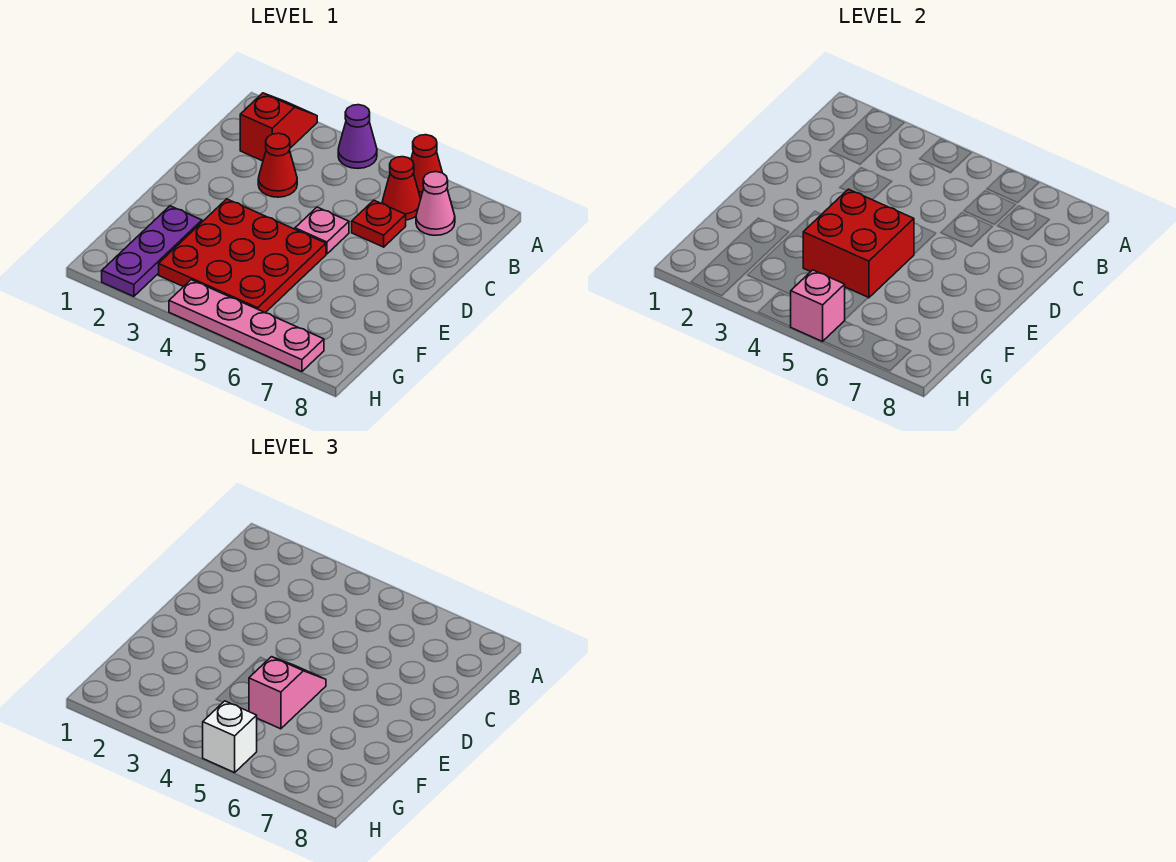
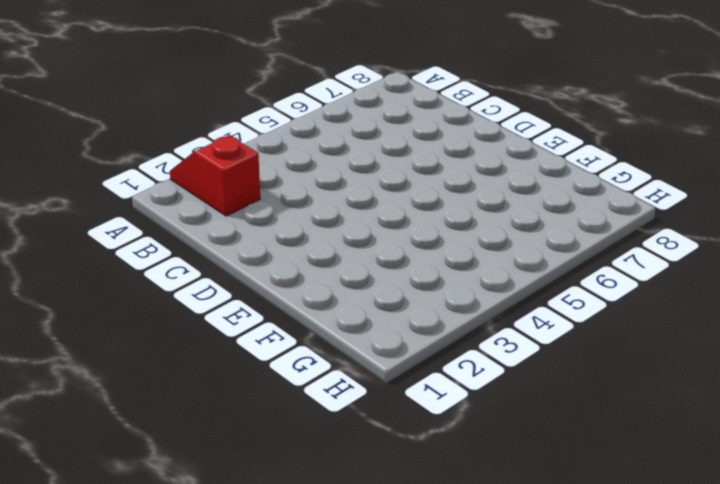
none -> purple 1x1 cone [338,105,377,168]
none -> red 1x1 cone [411,135,442,198]
none -> red 1x1 cone [382,157,421,220]

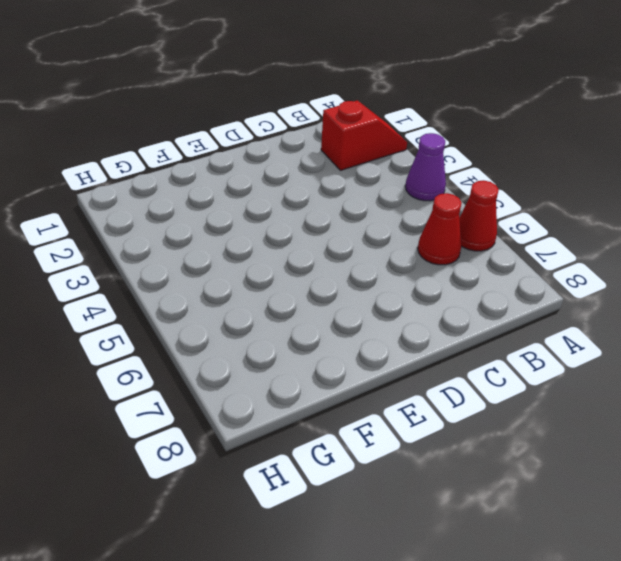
none -> pink 1x1 cone [416,172,455,235]
none -> red 1x1 cone [258,133,297,197]
none -> red 1x1 plate [352,200,406,247]

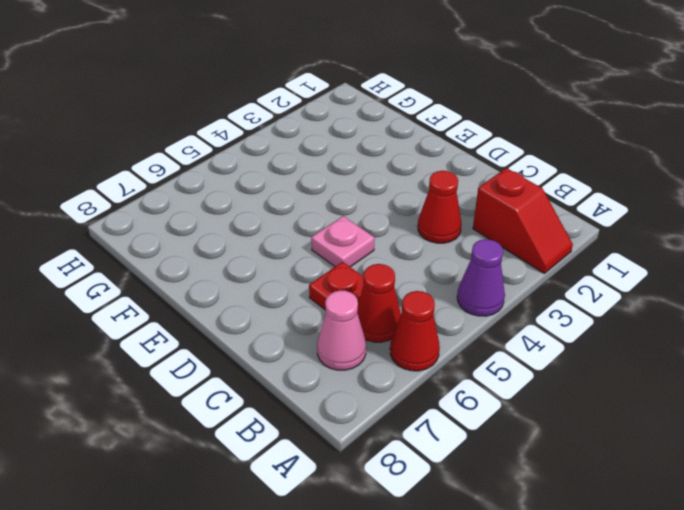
none -> red 3x3 plate [159,199,326,313]
none -> purple 1x3 plate [102,206,202,297]
none -> pink 1x4 plate [169,280,324,372]

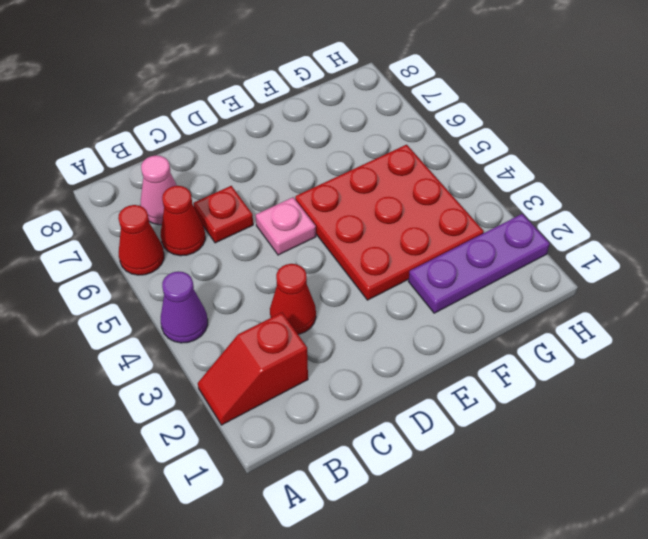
none -> pink 1x4 plate [169,280,324,372]
none -> red 2x2 brick [803,189,914,298]
none -> pink 1x1 brick [790,270,845,342]

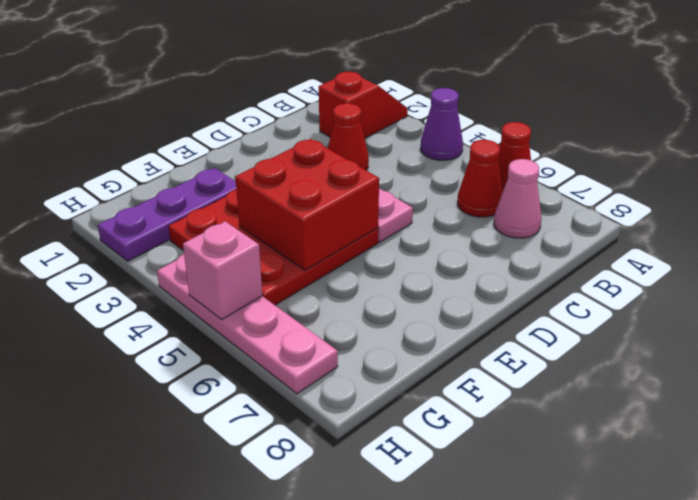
none -> red 1x1 plate [352,200,406,247]
none -> pink 1x2 slope [249,657,326,729]
none -> white 1x1 brick [203,701,257,773]

